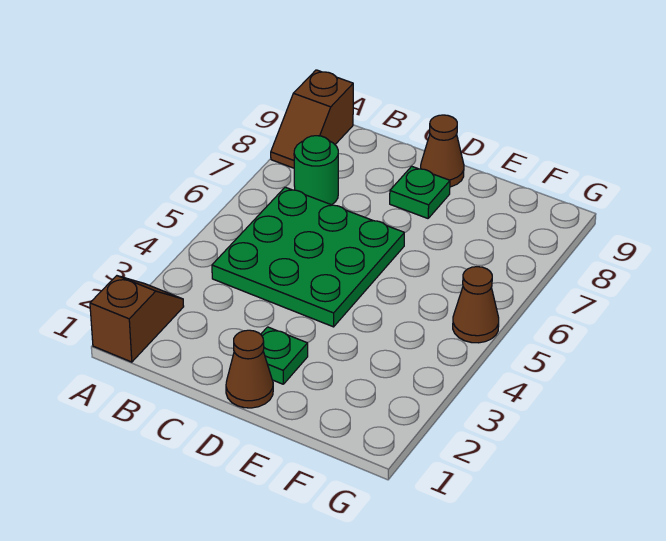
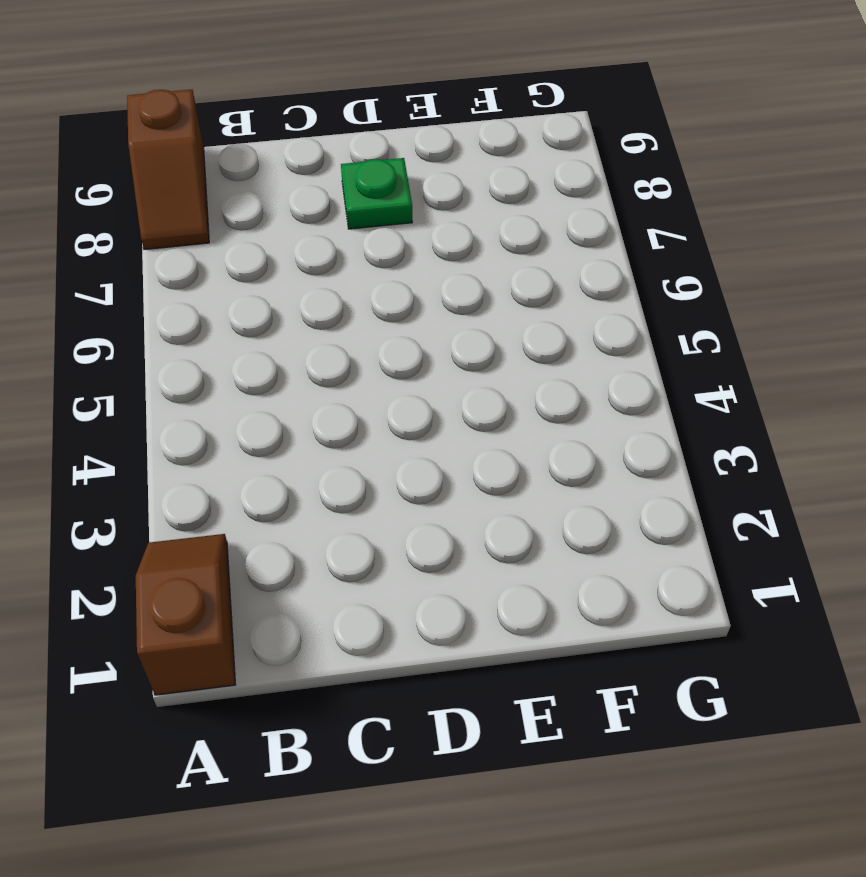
none -> green 3x3 plate [212,187,404,327]
none -> green 1x1 round brick [294,136,338,205]

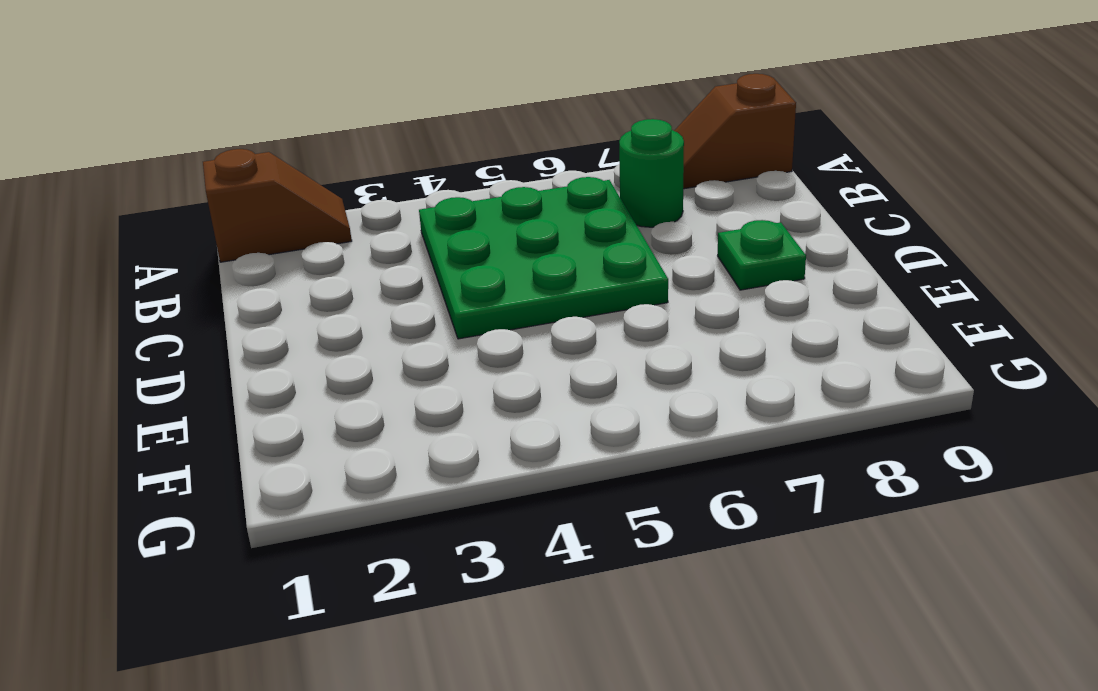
none -> brown 1x1 cone [226,330,273,408]
none -> green 1x1 plate [261,327,308,384]

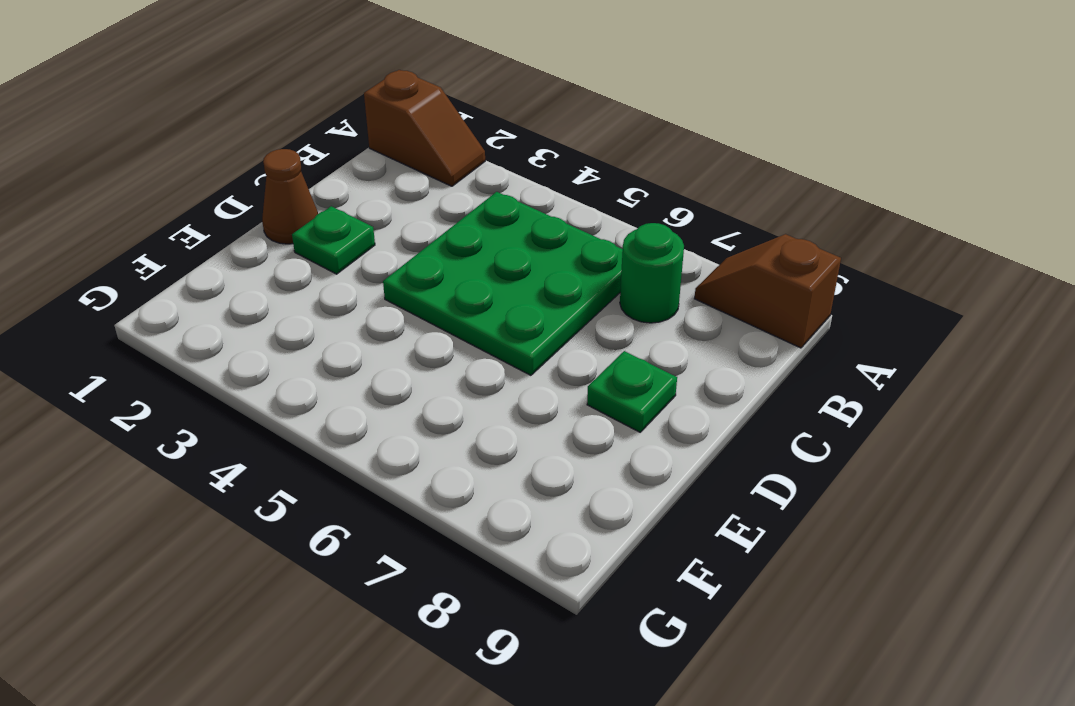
none -> brown 1x1 cone [421,115,464,187]
none -> brown 1x1 cone [453,267,499,343]

